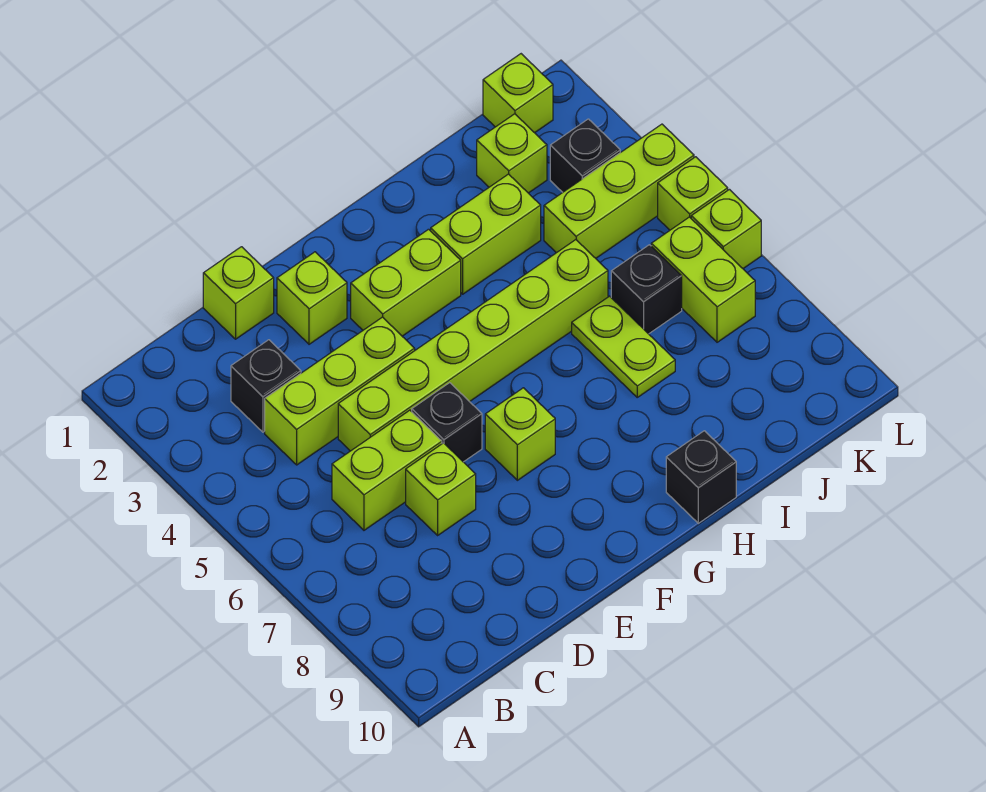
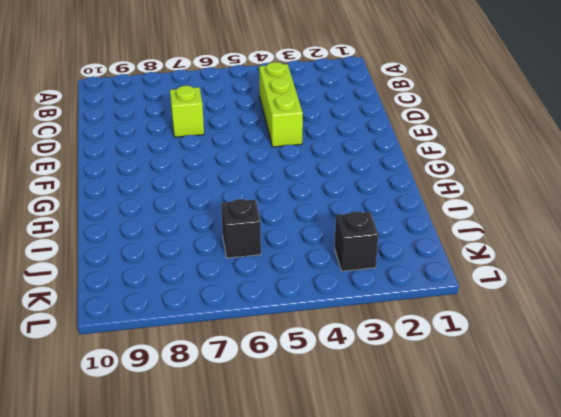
none -> black 1x1 brick [231,340,301,432]
none -> lime 1x2 brick [332,410,442,530]
none -> lime 1x1 brick [203,247,274,339]

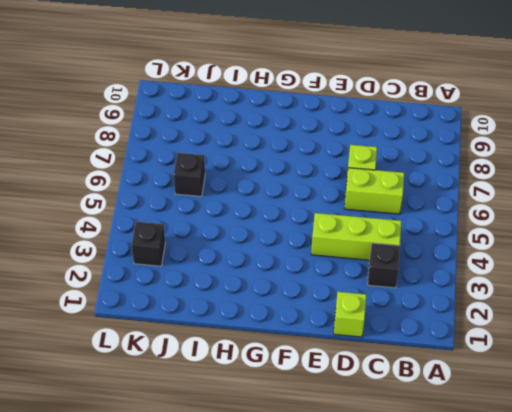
none -> lime 1x6 brick [338,240,608,451]
none -> lime 1x1 brick [277,252,347,344]
none -> black 1x1 brick [412,383,482,462]

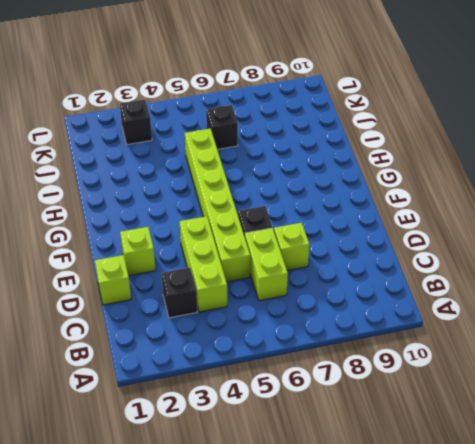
none -> lime 1x2 brick [351,229,461,336]
none -> lime 1x1 brick [485,388,555,480]
none -> lime 1x2 brick [431,174,541,294]

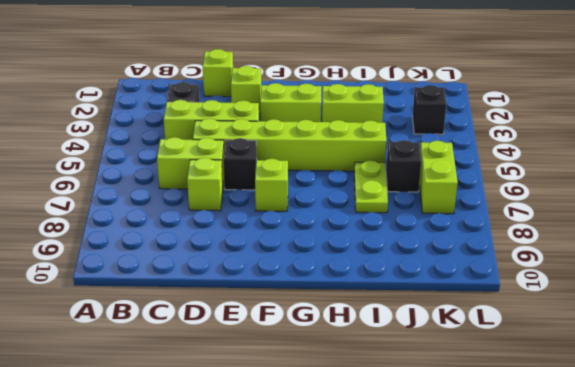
none -> black 1x1 brick [666,431,736,523]
none -> lime 1x1 brick [477,114,547,193]
none -> lime 1x3 brick [544,124,694,258]

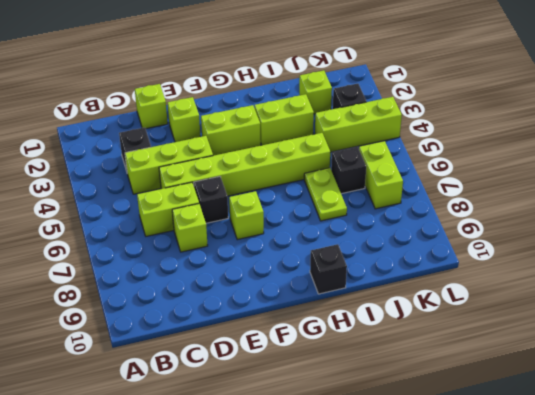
none -> lime 1x1 brick [483,54,553,133]
none -> lime 1x1 brick [658,157,728,230]
none -> lime 1x1 brick [691,190,761,268]

